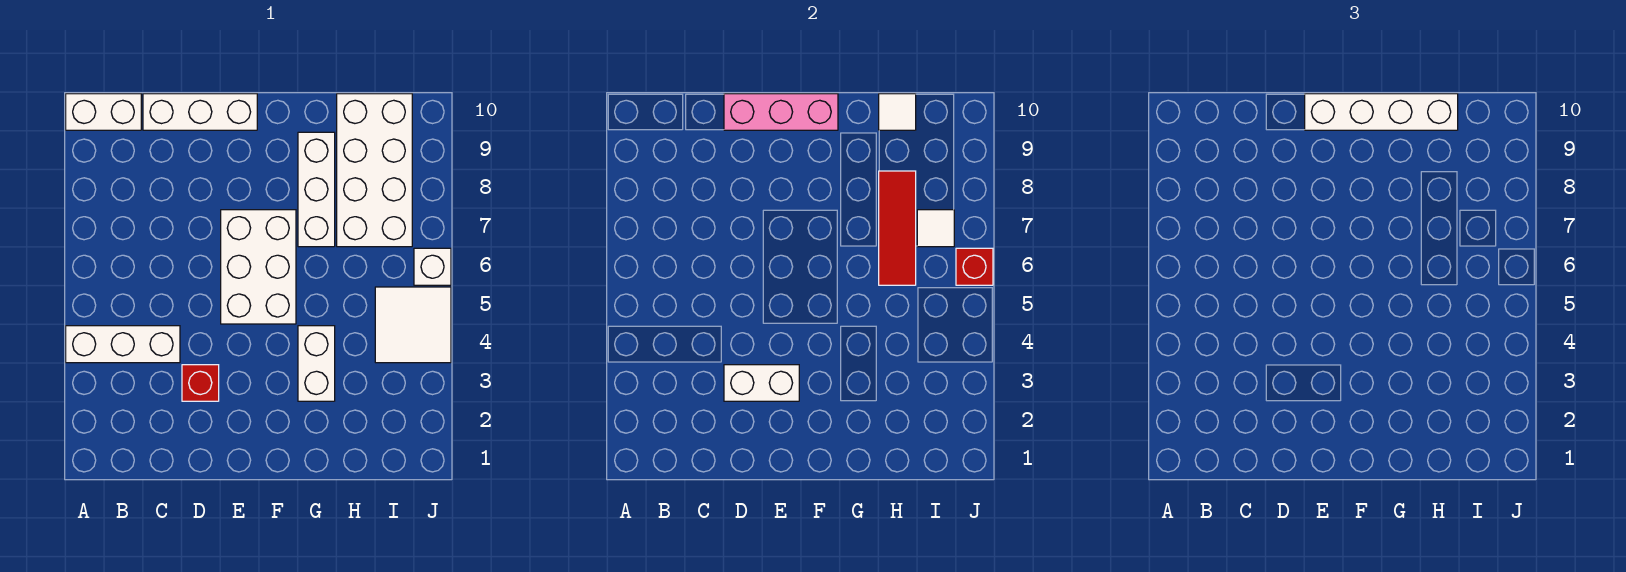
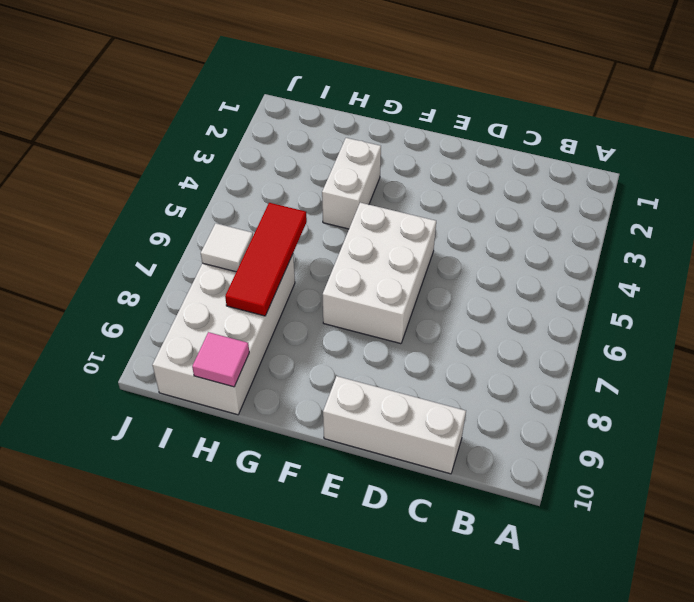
pink 1x1 tile [192,332,249,387] -> white 1x1 tile [879,94,916,130]
none -> white 1x3 brick [66,326,180,363]
none -> white 1x2 brick [66,94,141,130]
none -> red 1x1 brick [182,365,219,401]

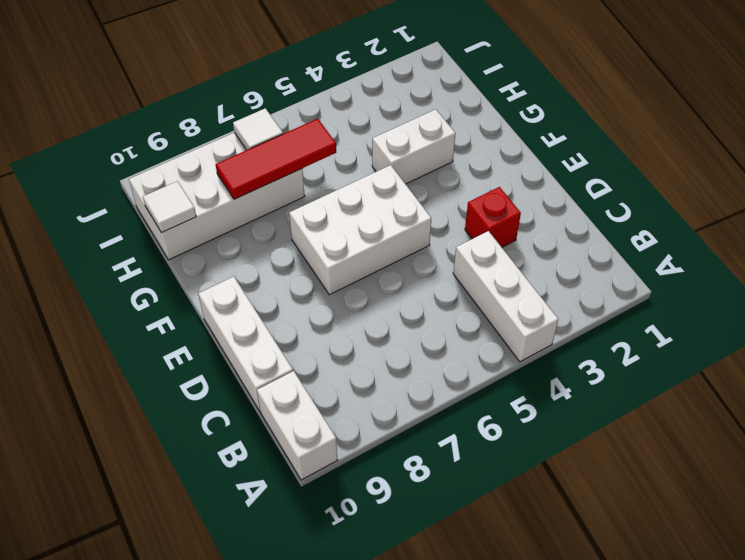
none -> white 1x3 brick [298,132,335,247]
none -> white 2x2 tile [375,287,451,363]
none -> white 1x1 brick [414,248,451,285]

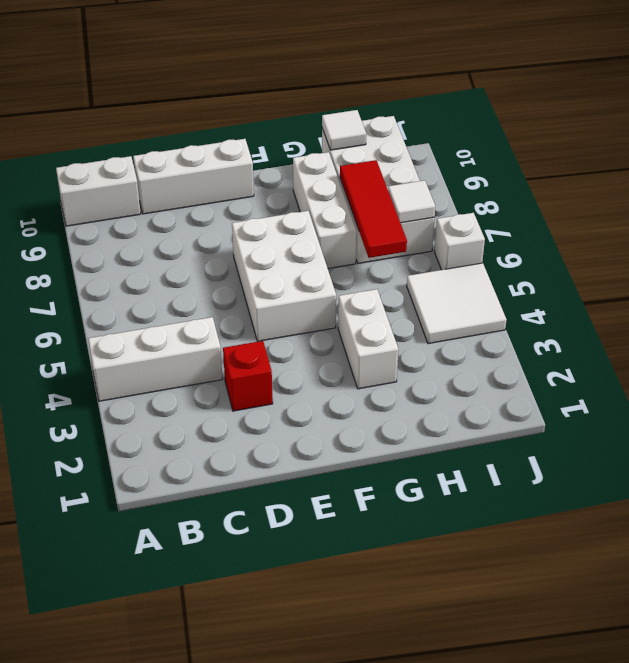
none -> white 1x2 brick [724,365,799,401]
none -> pink 1x3 brick [724,94,838,130]
none -> red 1x1 brick [956,248,993,285]

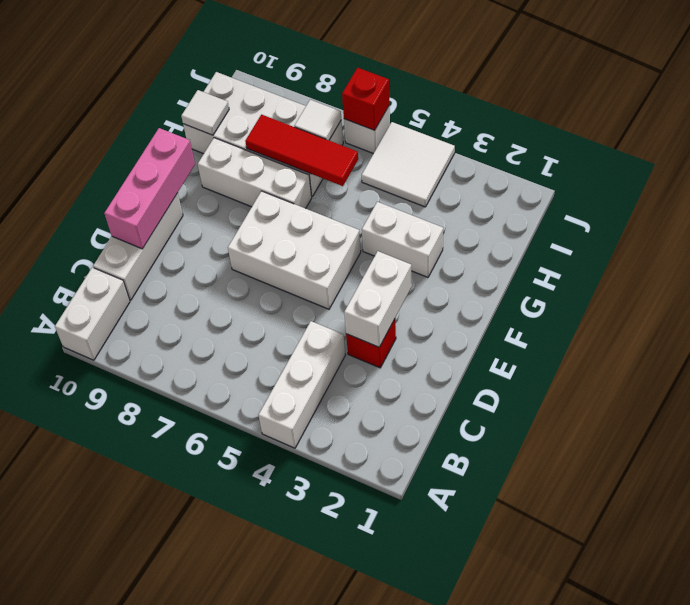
none -> white 1x4 brick [1305,94,1458,130]

